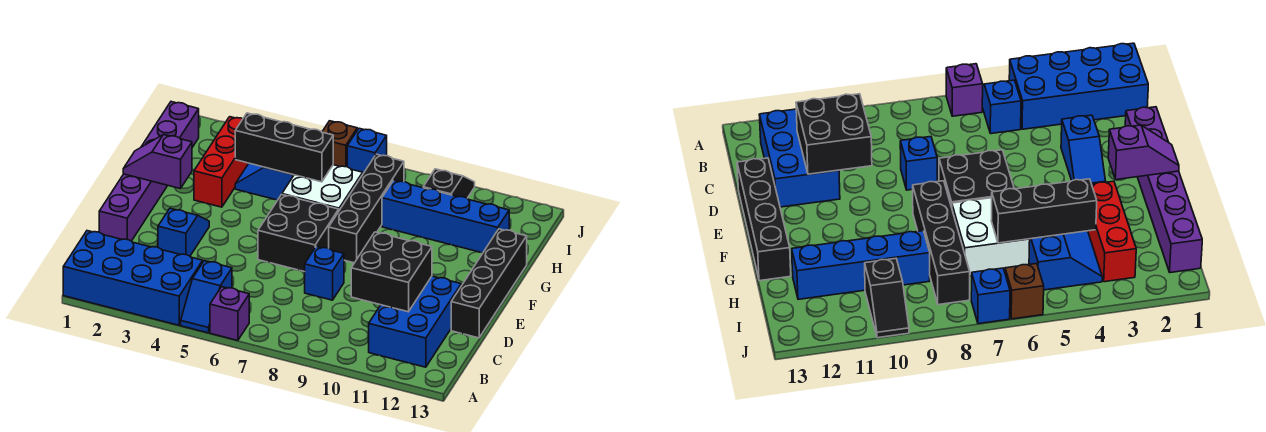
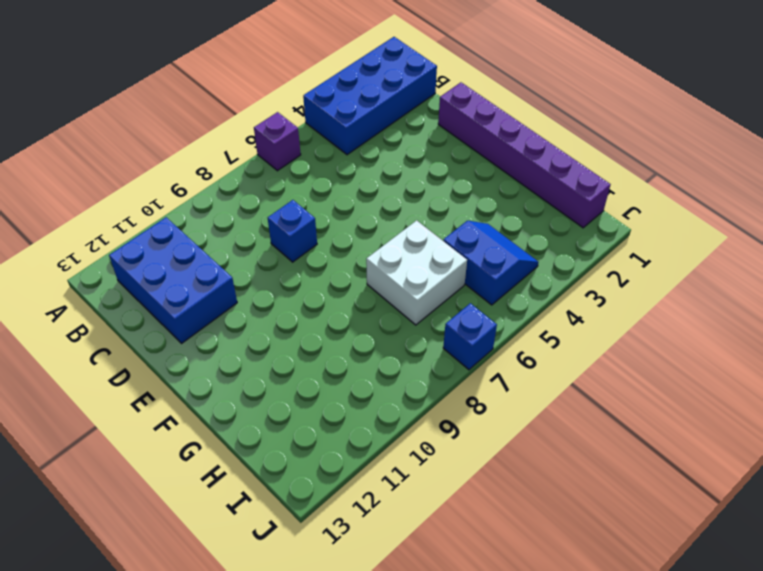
none -> blue 1x2 slope [181,261,232,333]
none -> blue 1x2 slope [158,208,209,256]
none -> black 1x4 brick [451,229,527,338]

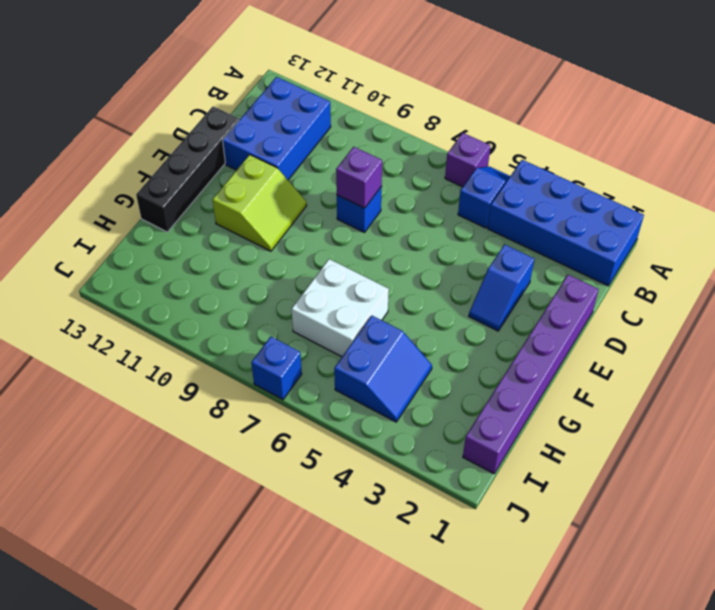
purple 1x1 brick [336,147,382,208] -> none
lime 2x2 slope [213,155,307,251] -> none
none -> black 2x2 brick [258,195,339,272]
none -> black 1x4 brick [329,154,404,263]
none -> red 1x3 brick [194,117,249,207]

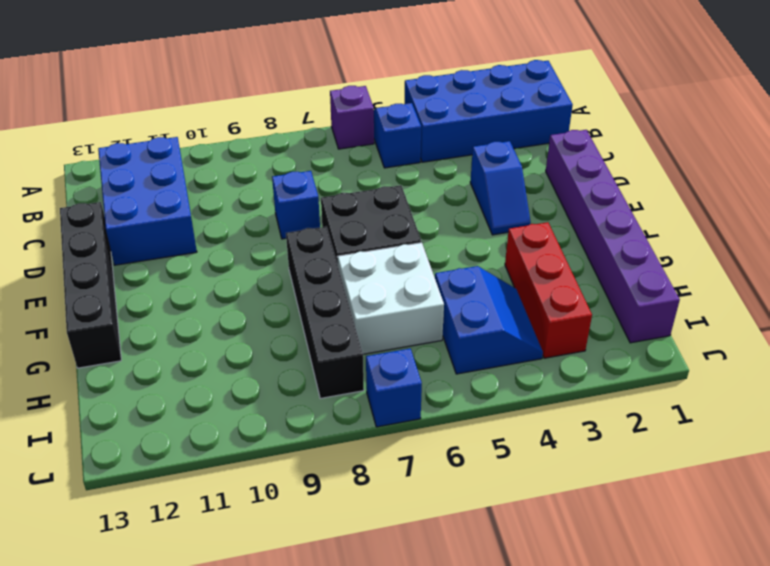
none -> blue 1x4 brick [382,180,509,253]
none -> black 1x2 slope [423,169,475,198]
none -> brown 1x1 brick [322,121,357,167]

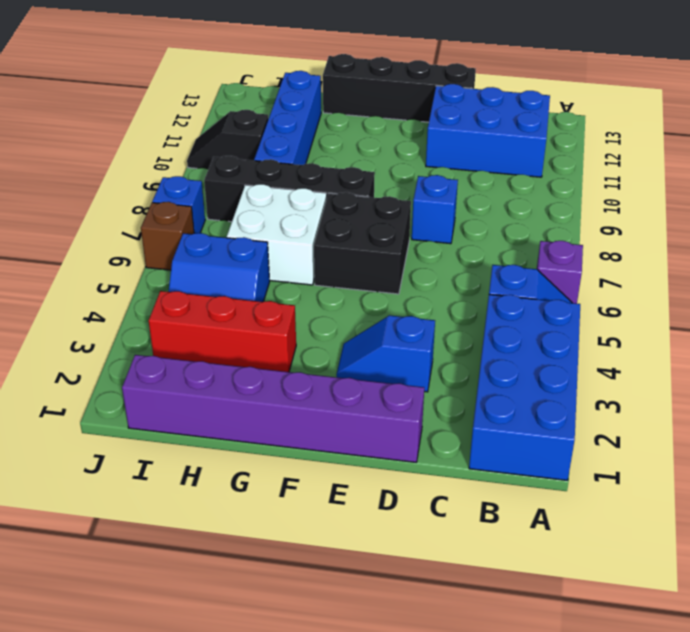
none -> black 2x2 brick [351,232,432,312]
none -> purple 1x2 slope [123,135,192,189]
none -> black 1x3 brick [235,113,333,182]

